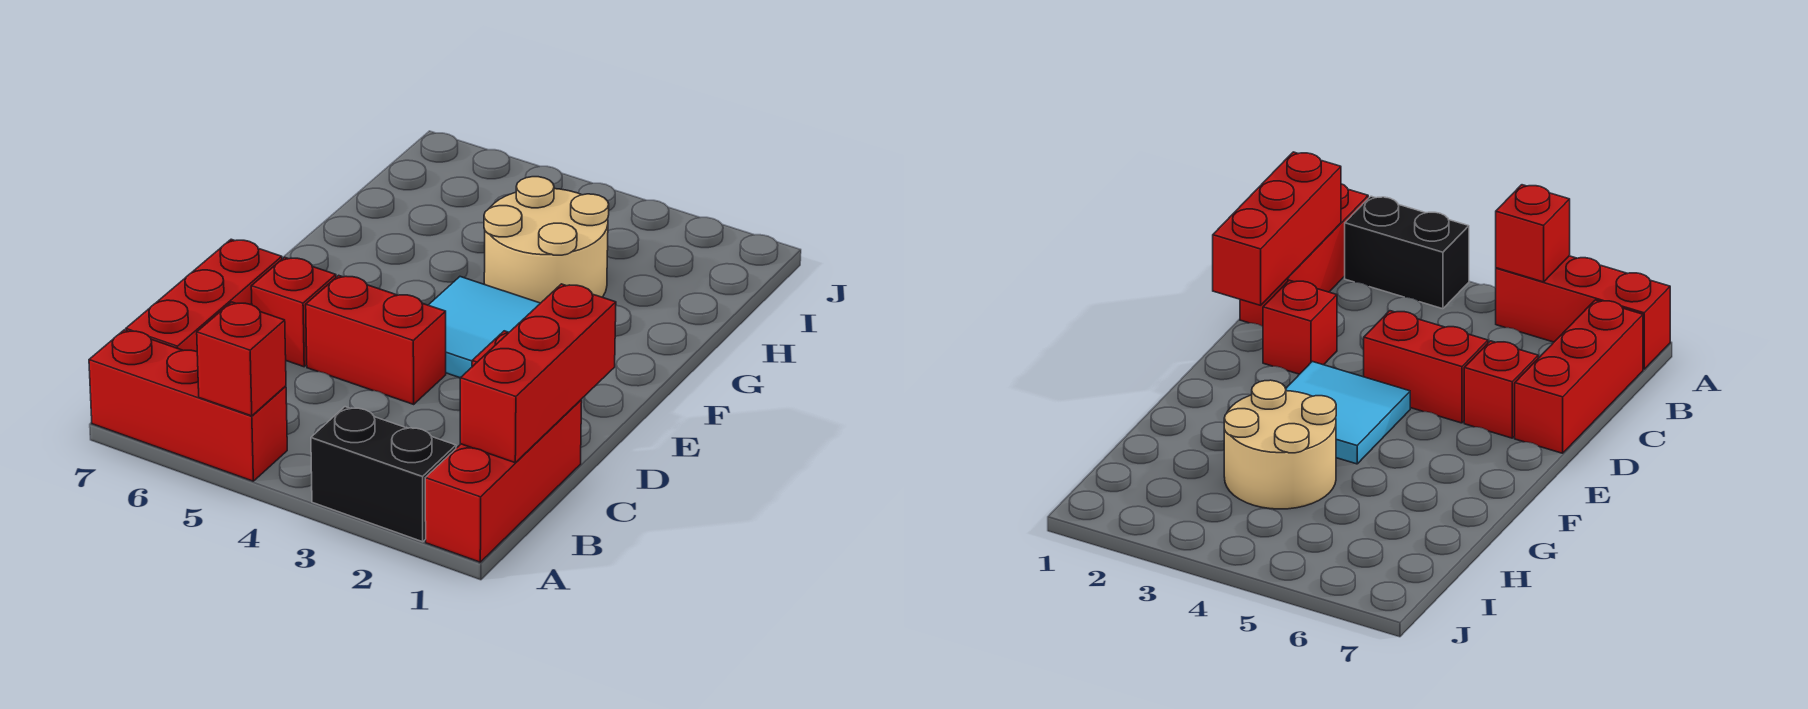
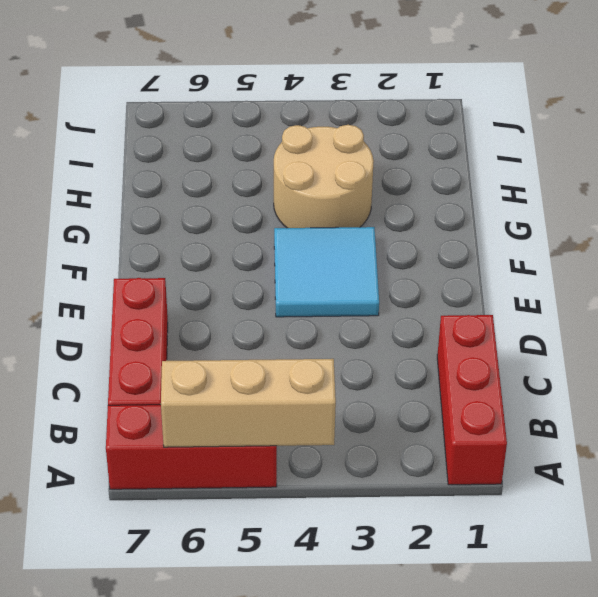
tan 1x3 brick [161,359,336,447] -> red 1x1 brick [197,302,286,416]
none -> black 1x2 brick [311,407,456,542]
none -> red 1x1 brick [1263,280,1337,374]

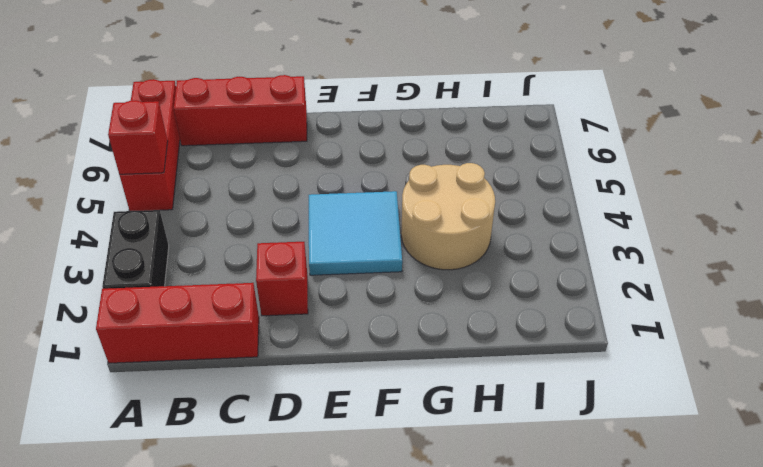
none -> red 1x2 brick [306,275,446,404]
none -> red 1x1 brick [251,257,336,367]

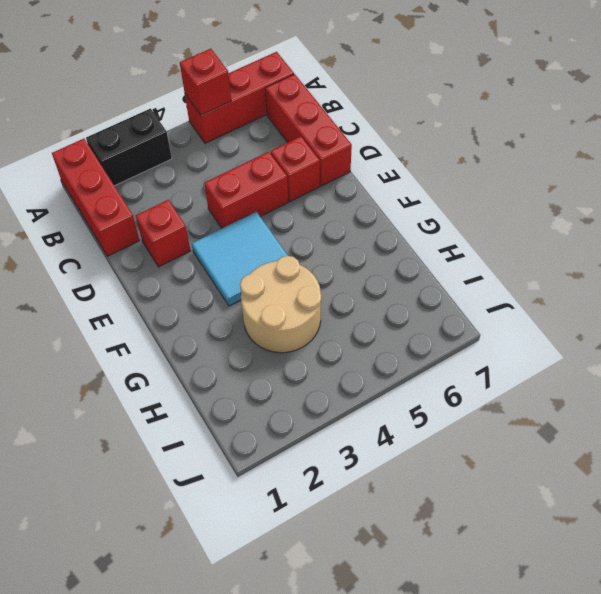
none -> red 1x3 brick [460,284,616,463]

